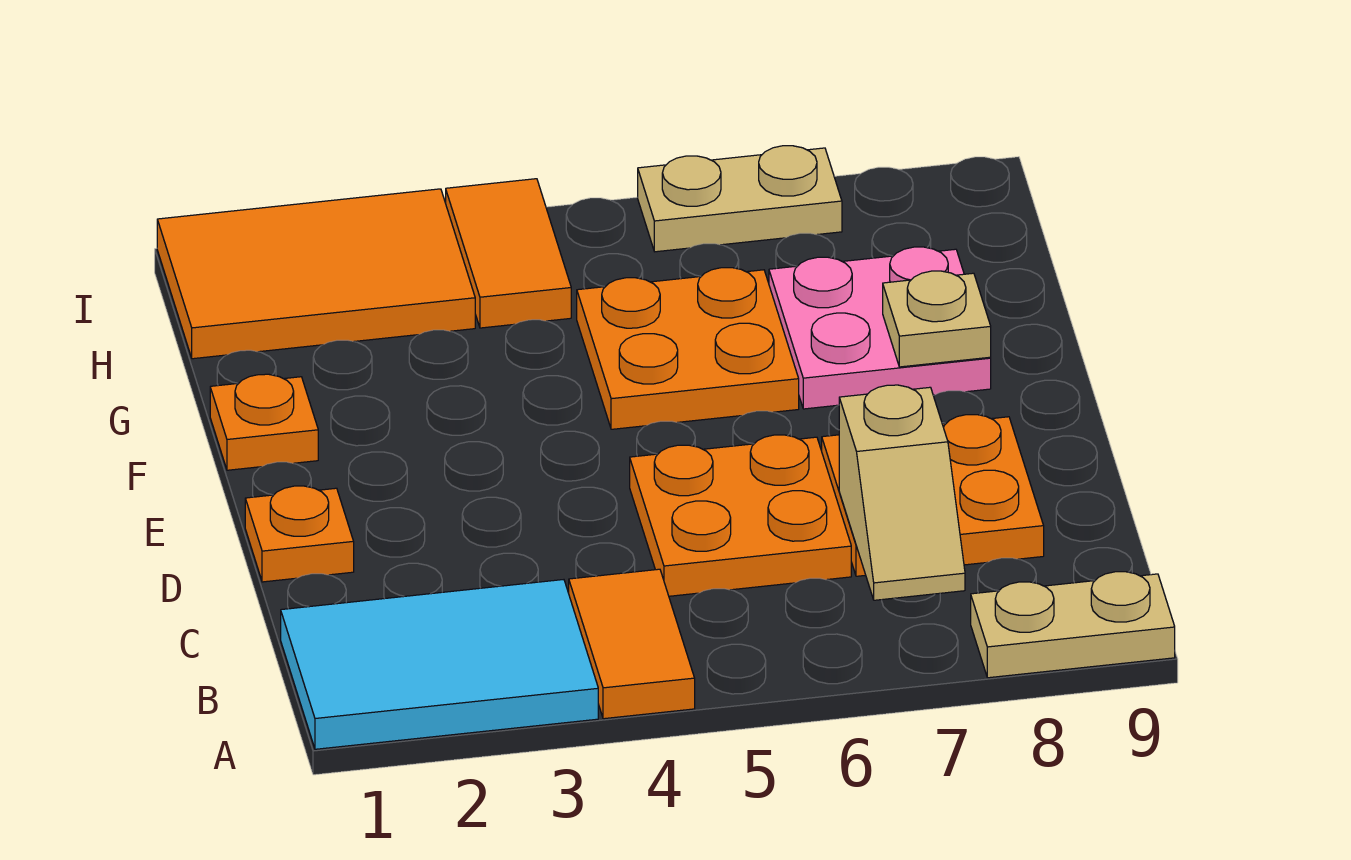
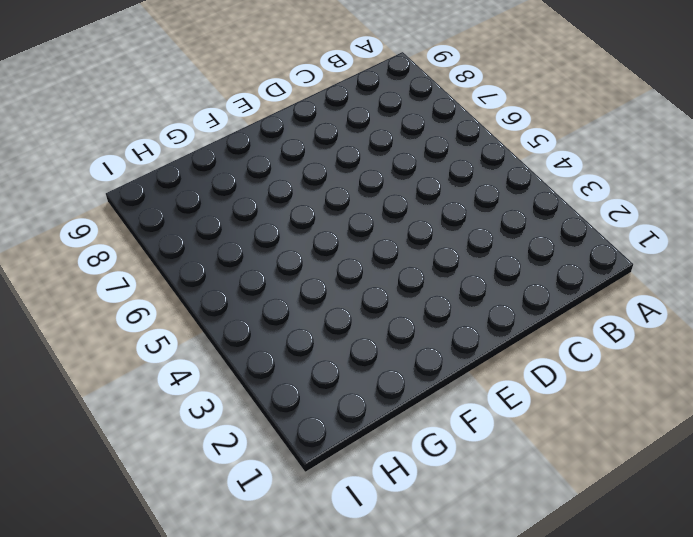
none -> cyan 2x3 tile [281,580,598,749]
none -> orange 1x2 tile [569,569,695,719]
none -> tan 1x2 plate [971,572,1175,678]

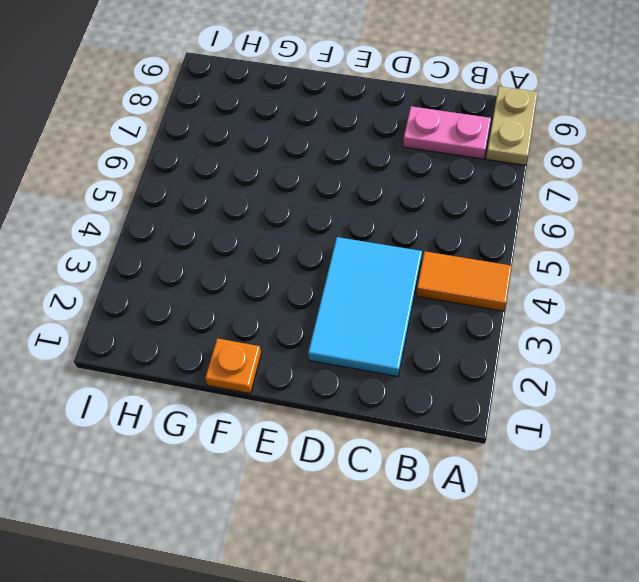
pink 1x2 plate [403,106,491,159] -> orange 2x2 plate [822,415,1044,576]
cyan 2x3 tile [308,237,422,376] -> cyan 2x3 tile moved to [281,580,598,749]
none -> orange 2x2 plate [630,435,851,596]
none -> orange 1x1 plate [245,486,354,582]
none -> orange 2x2 plate [577,268,799,429]

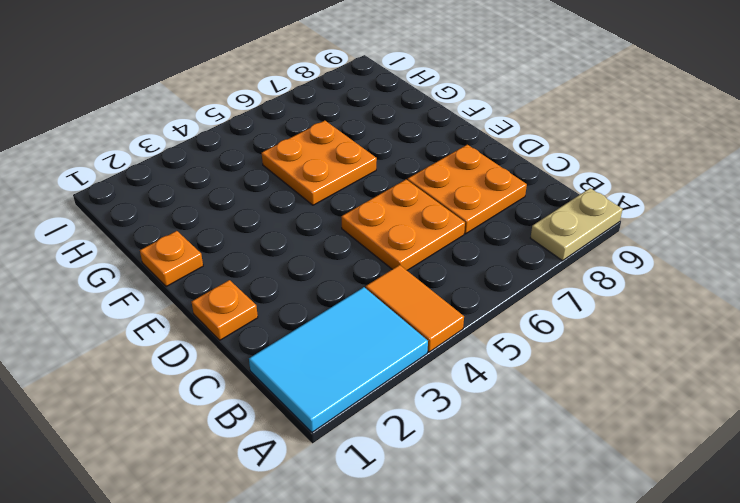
none -> pink 2x2 plate [769,247,991,409]
none -> orange 2x3 tile [157,189,475,359]
none -> orange 1x2 tile [446,179,571,328]

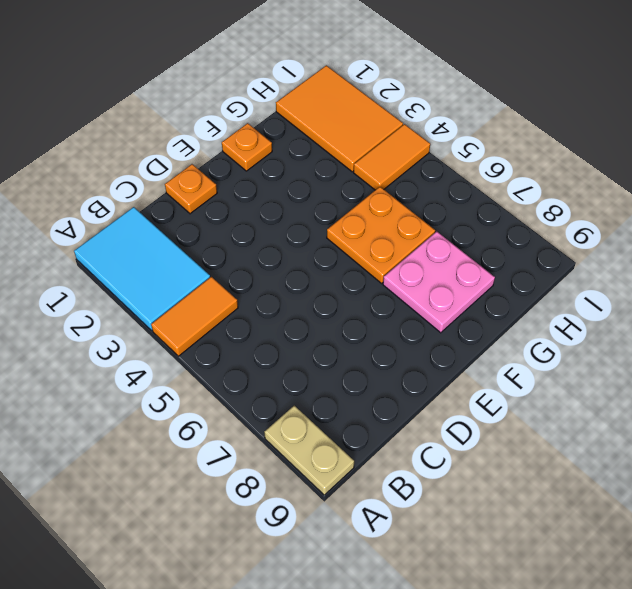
none -> orange 2x2 plate [630,435,851,596]
none -> orange 2x2 plate [822,415,1044,576]
none -> tan 1x2 plate [638,146,842,252]

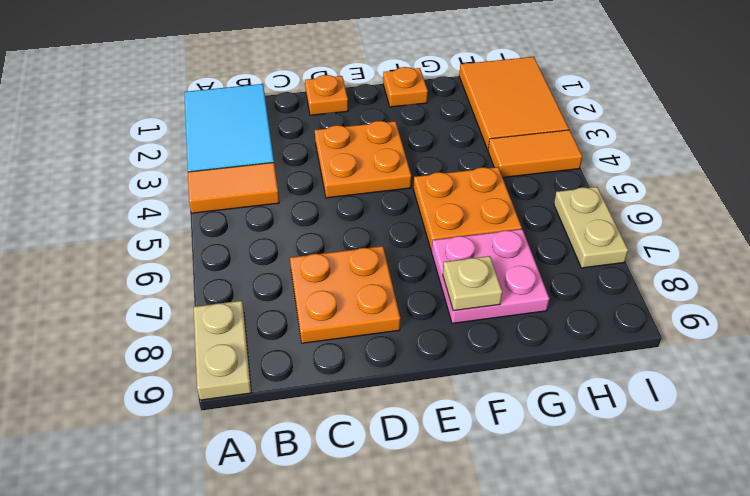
orange 2x2 plate [315,121,411,198] -> orange 2x2 plate moved to [630,435,851,596]
none -> tan 1x2 slope [839,385,965,600]

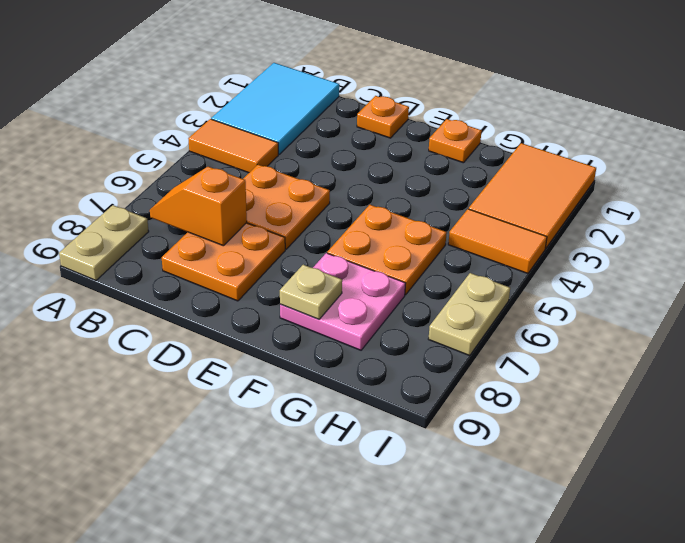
orange 1x2 slope [150,167,247,246] -> tan 1x2 slope [839,385,965,600]

